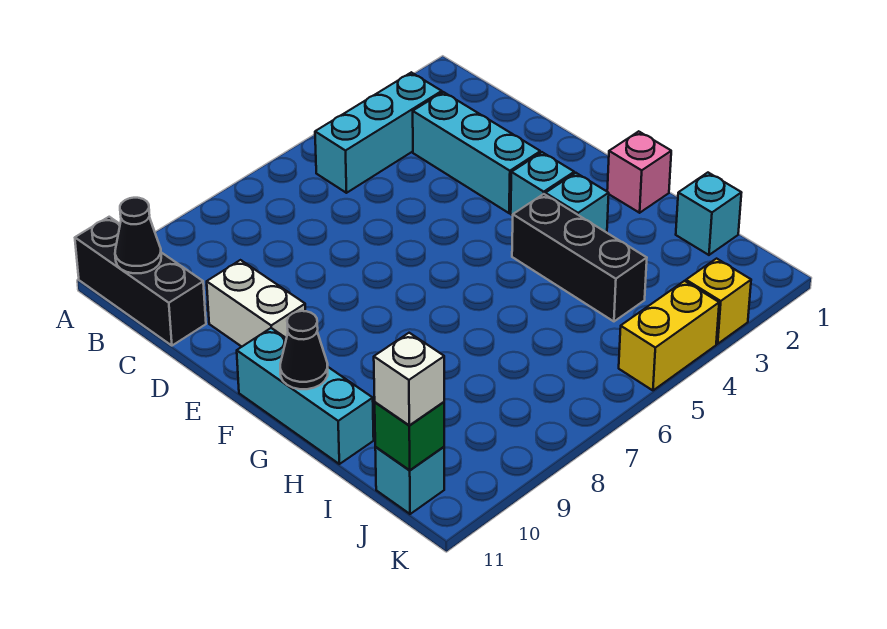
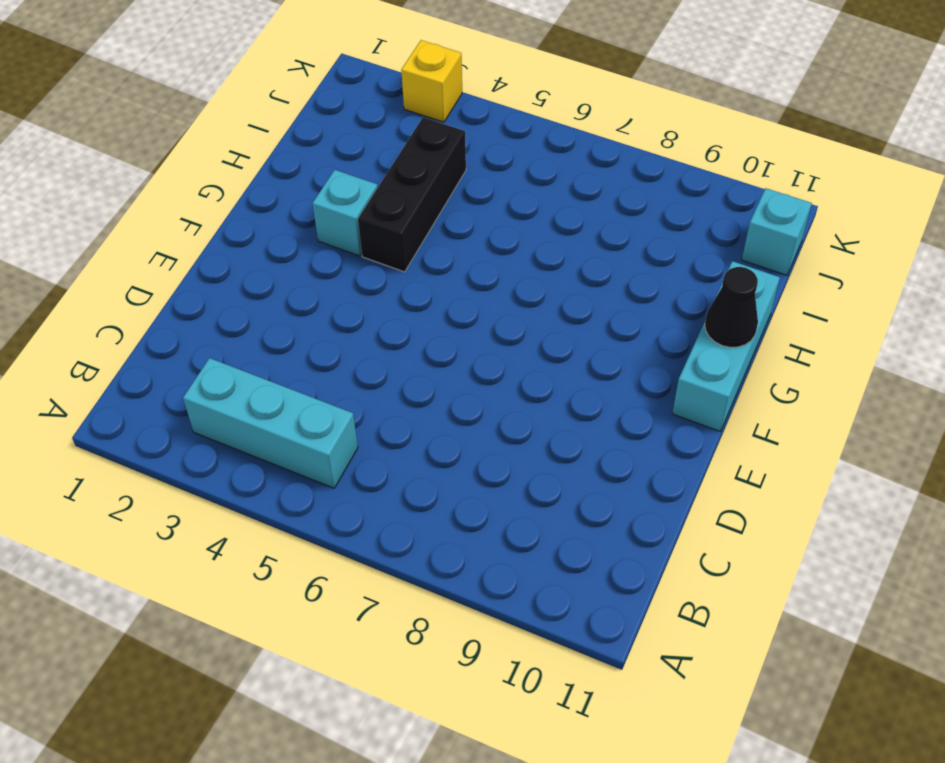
none -> black 1x3 brick [75,217,206,346]
none -> cyan 1x3 brick [413,92,540,213]
none -> white 1x2 brick [207,260,305,347]

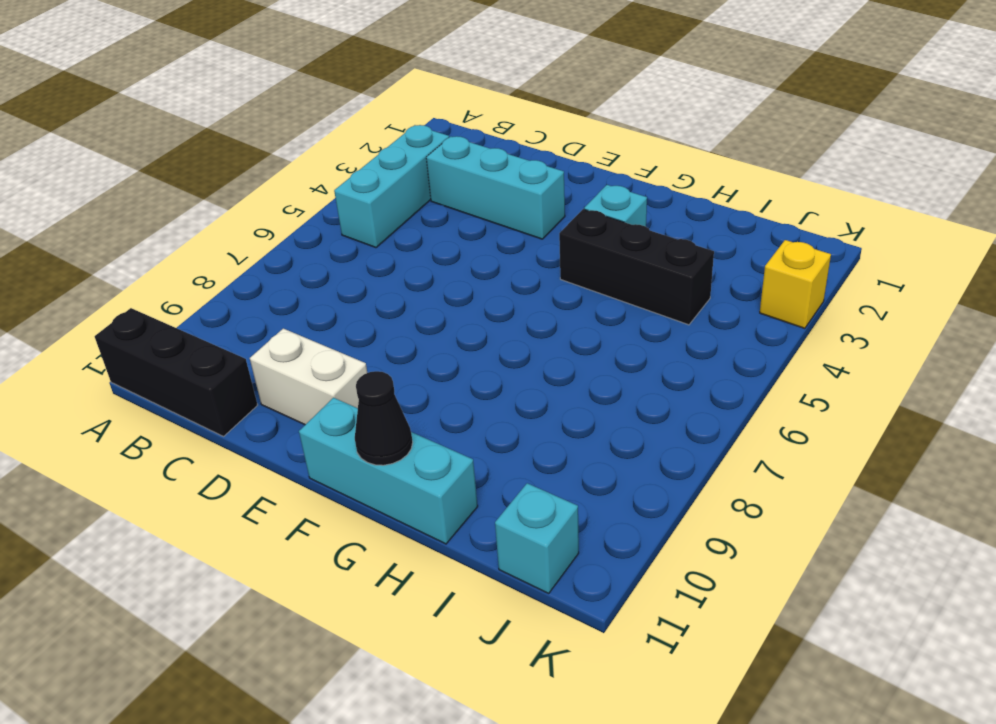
none -> cyan 1x1 brick [511,152,574,215]
none -> pink 1x1 brick [607,131,671,213]
none -> cyan 1x1 brick [676,173,742,255]

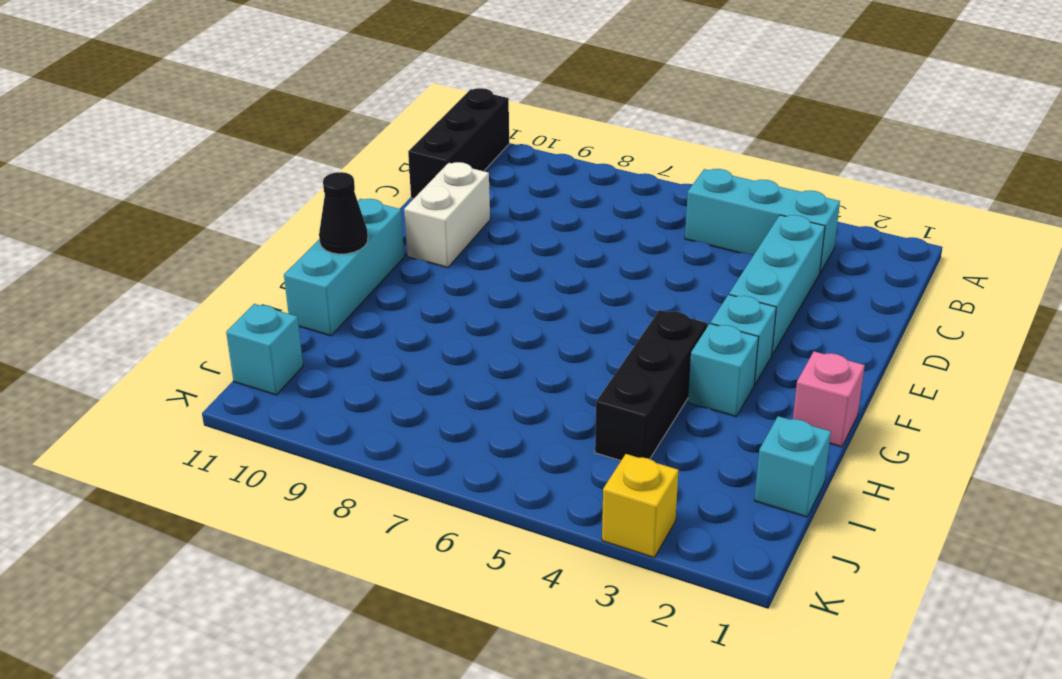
none -> yellow 1x2 brick [619,281,719,390]
none -> black 1x1 cone [115,198,161,273]
none -> green 1x1 brick [375,402,444,470]

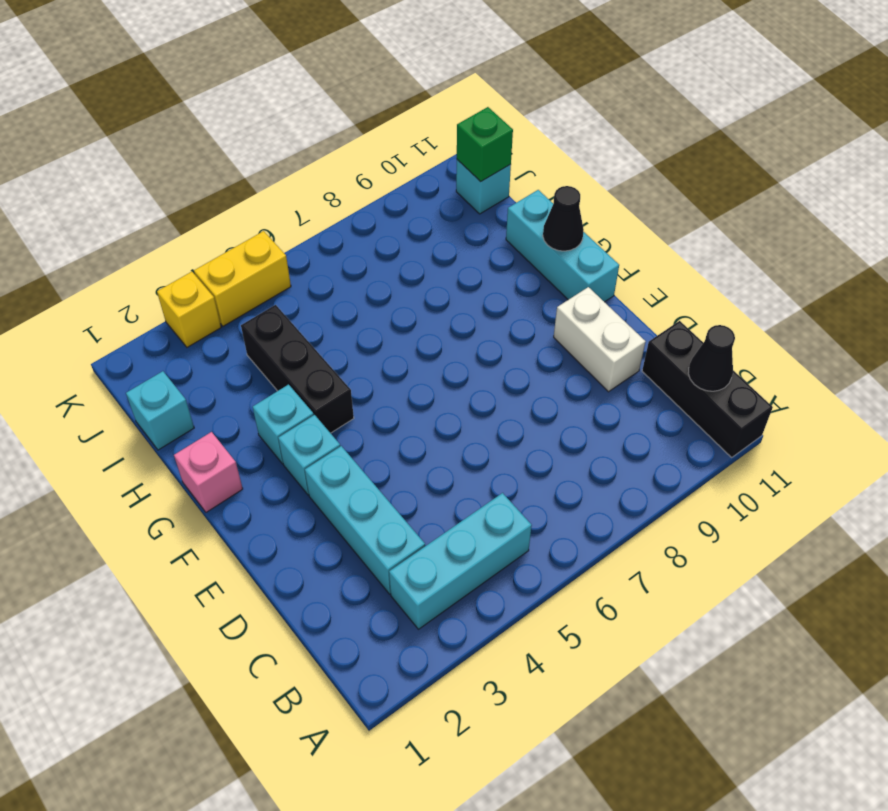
none -> white 1x1 brick [374,333,444,426]

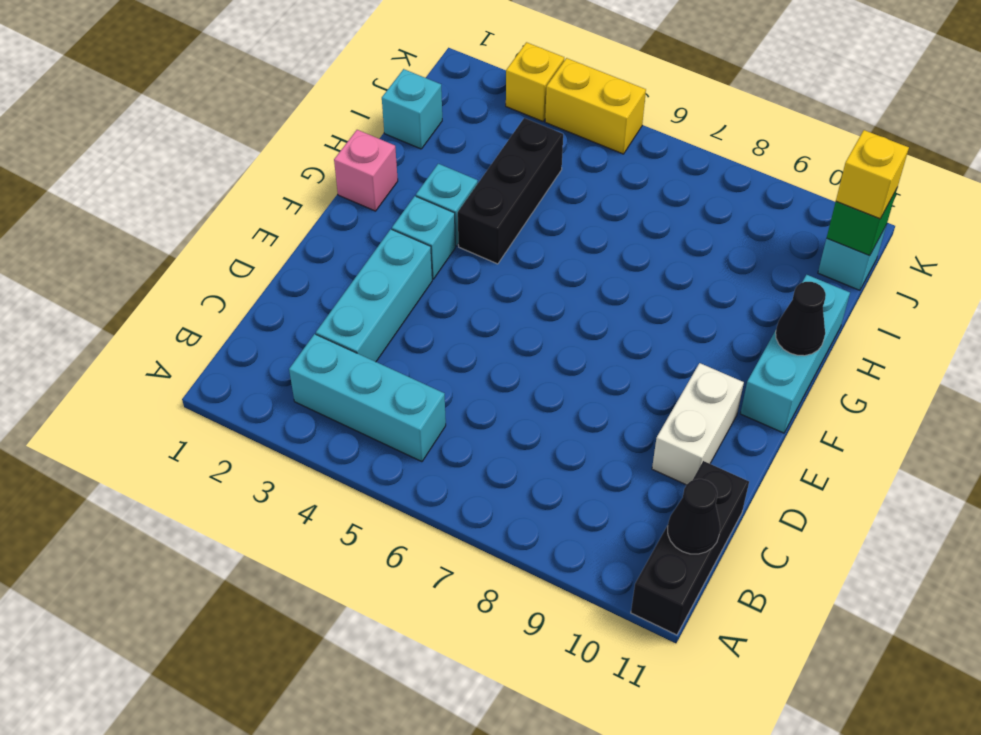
yellow 1x1 brick [836,130,909,219] -> white 1x1 brick [374,333,444,426]

